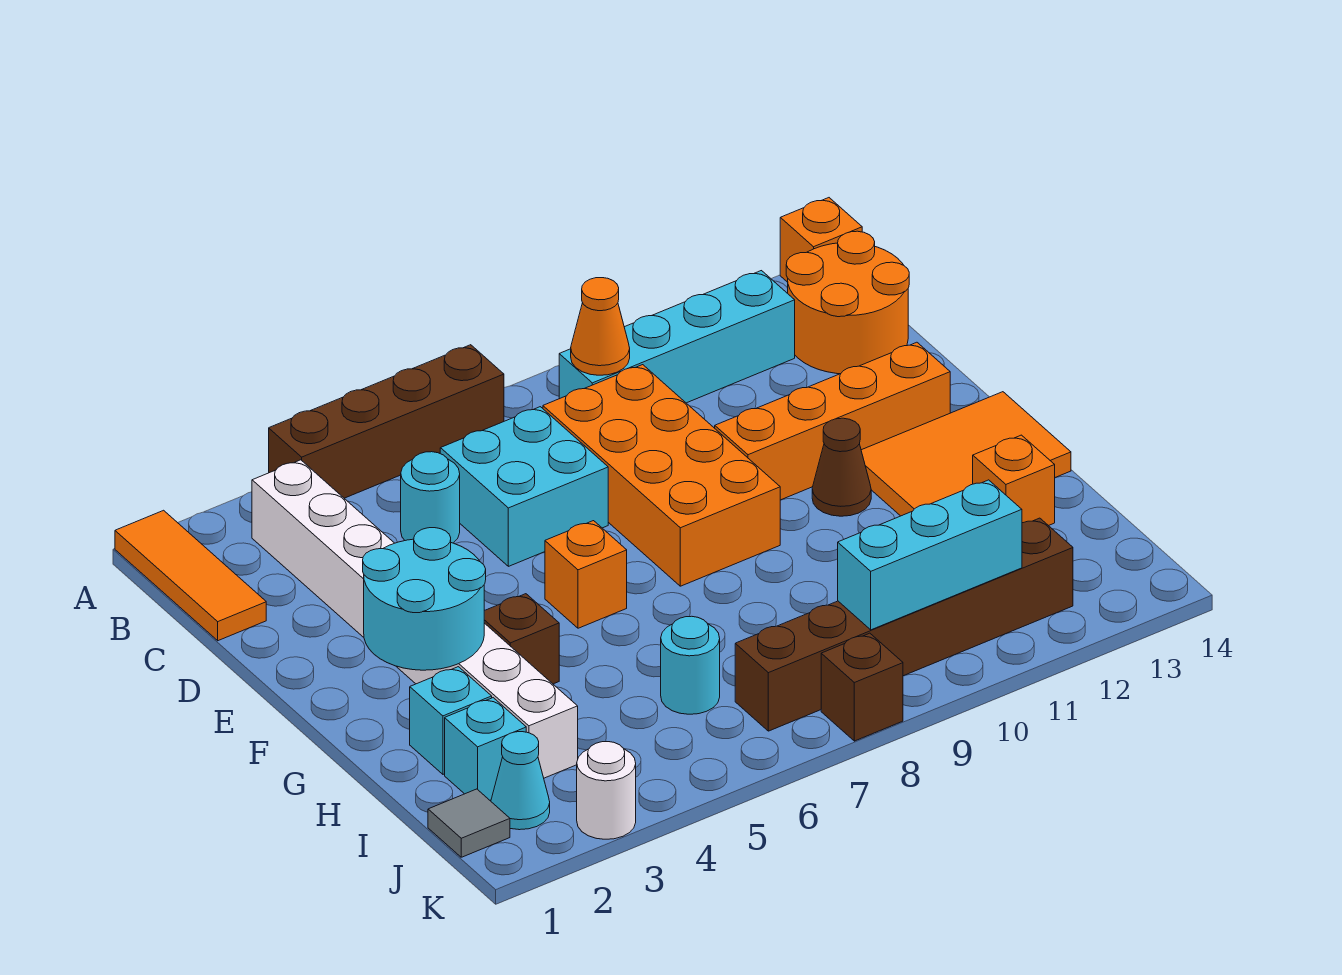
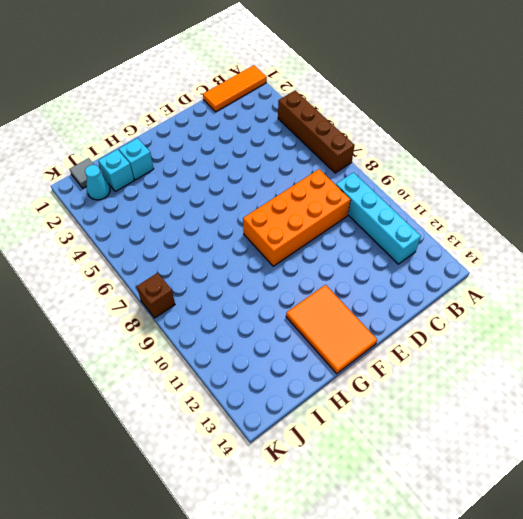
none -> orange 1x1 brick [780,198,862,282]
none -> white 1x8 brick [252,460,578,778]
none -> orange 2x2 round brick [786,231,909,374]

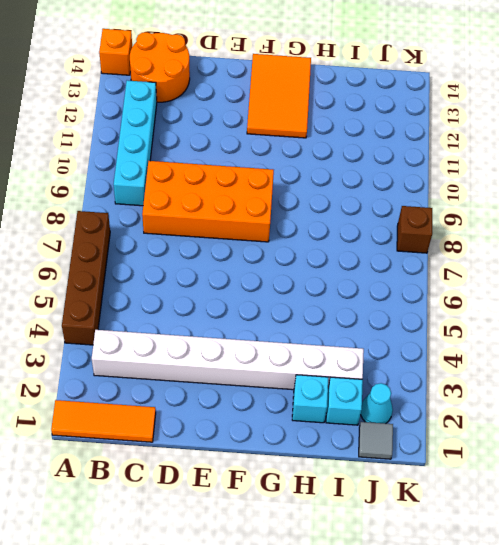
none -> cyan 1x1 round brick [401,452,460,543]
none -> cyan 2x2 brick [440,407,608,566]
none -> orange 1x4 brick [715,342,950,500]

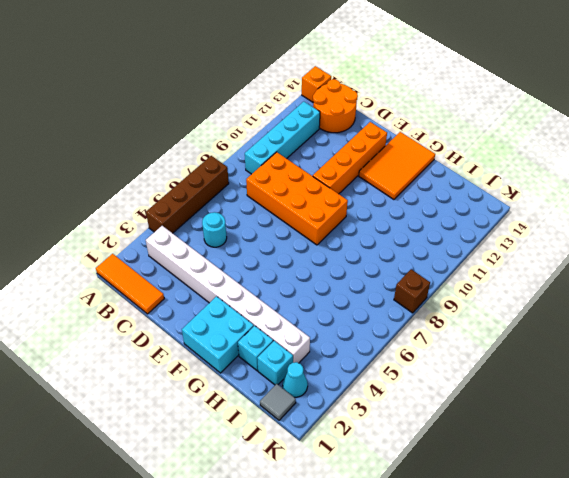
cyan 2x2 brick [182,296,254,373] -> cyan 2x2 brick moved to [440,407,608,566]
none -> orange 1x1 brick [545,521,627,628]
none -> brown 1x1 cone [812,418,871,516]
none -> brown 1x1 brick [484,594,559,684]

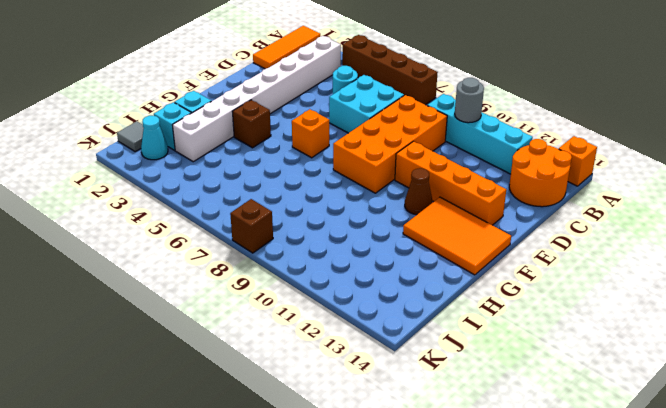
grey 1x1 round brick [455,78,484,123] -> none
none -> orange 1x1 brick [973,435,1055,526]
none -> cyan 1x1 round brick [661,616,720,714]
none -> brown 1x6 brick [735,518,1073,731]

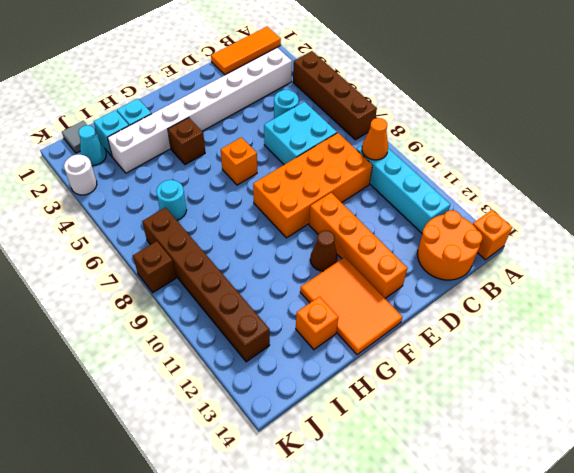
none -> cyan 2x2 round brick [363,528,486,670]
none -> cyan 1x3 brick [838,480,1022,630]

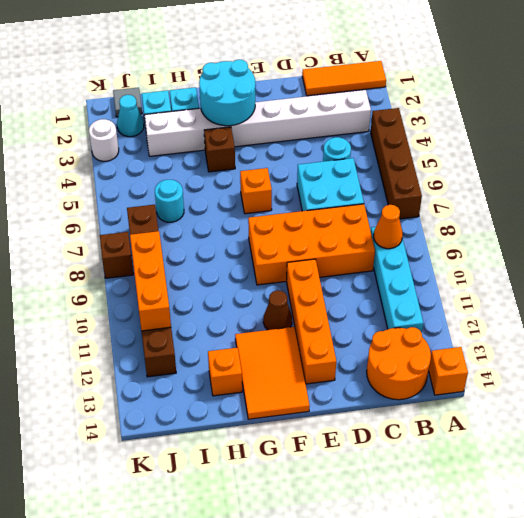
orange 1x3 brick [130,231,171,331] -> cyan 1x3 brick [838,480,1022,630]

